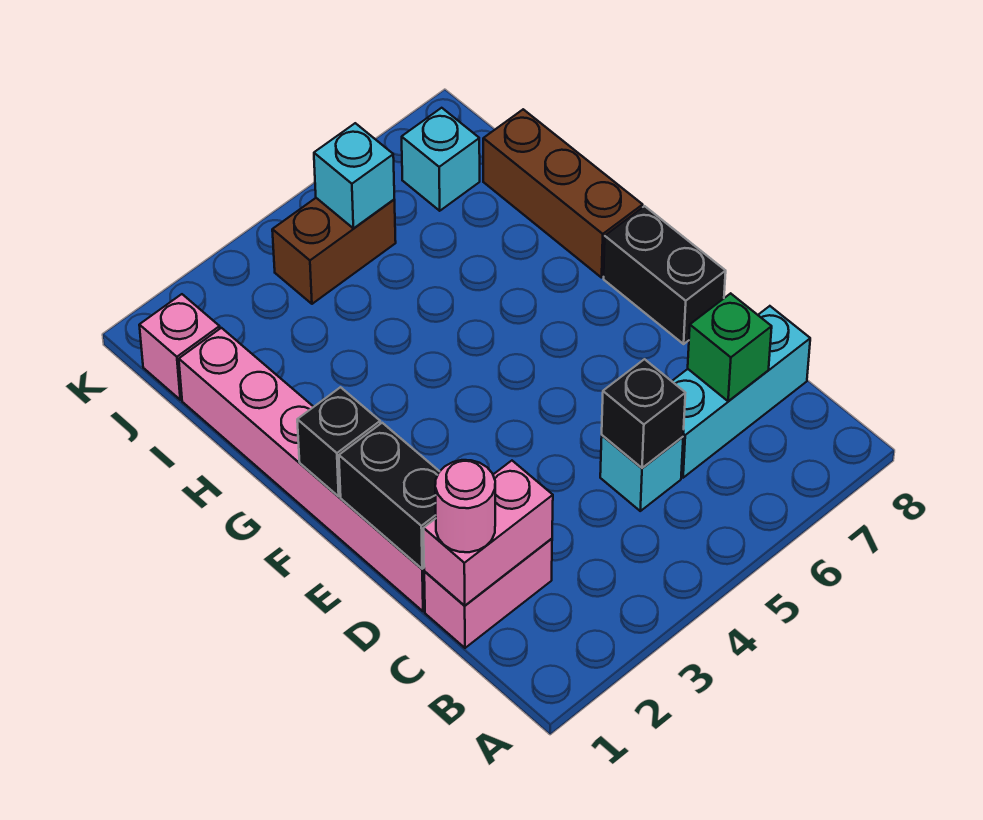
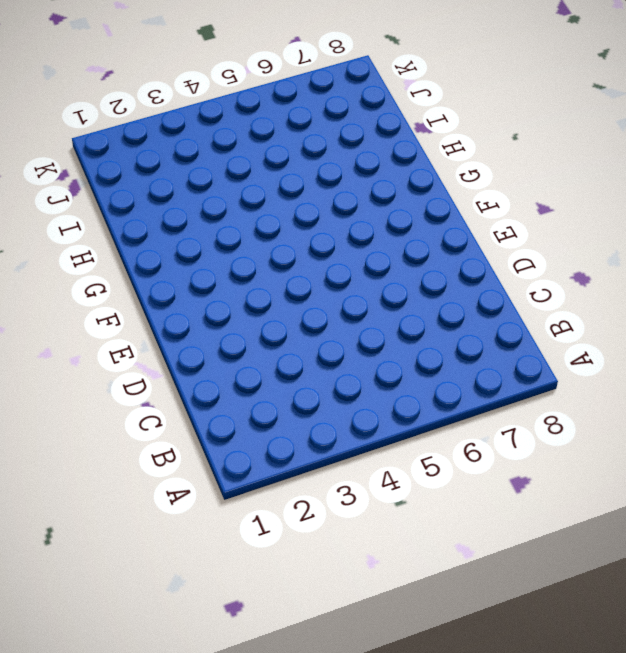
none -> pink 1x2 brick [424,539,552,648]
none -> cyan 1x1 brick [600,435,683,511]
none -> cyan 1x3 brick [672,306,810,478]

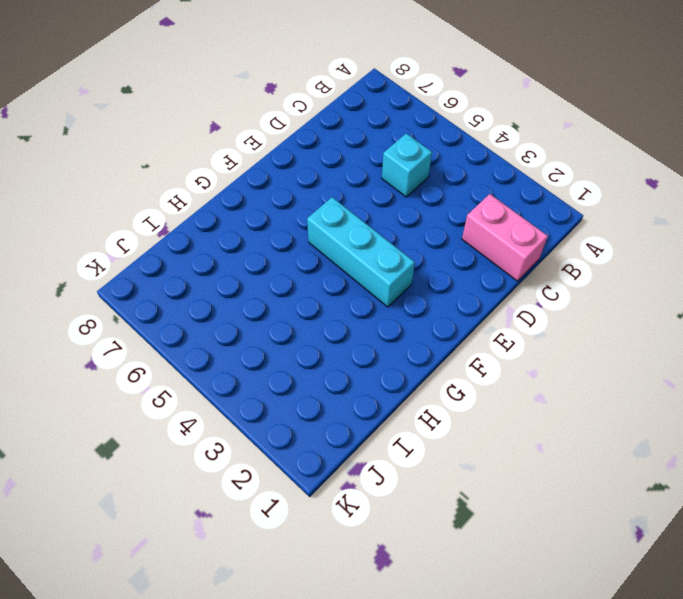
cyan 1x3 brick [307,197,415,307] -> cyan 1x3 brick moved to [672,306,810,478]
none -> pink 1x6 brick [179,328,425,611]
none -> black 1x2 brick [604,206,726,344]
none -> brown 1x3 brick [483,109,643,278]

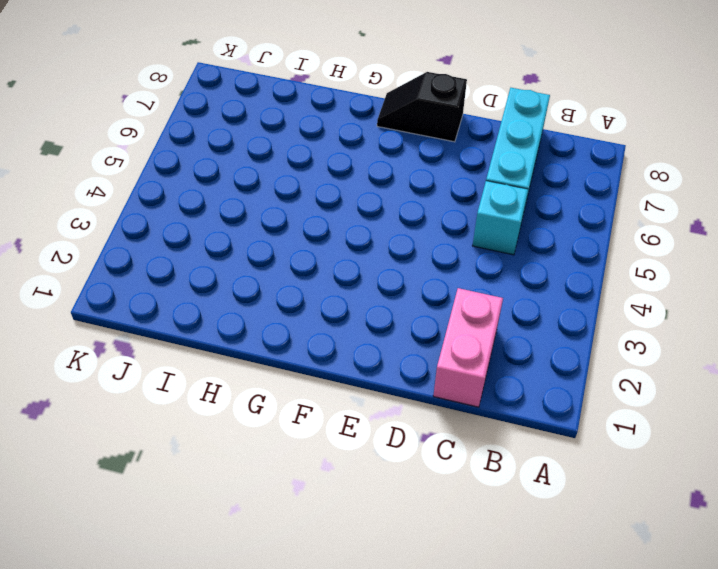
black 1x2 slope [377,72,467,142] -> black 1x2 brick [604,206,726,344]
none -> pink 1x6 brick [179,328,425,611]
none -> brown 1x3 brick [483,109,643,278]
none -> pink 1x1 brick [139,294,220,400]

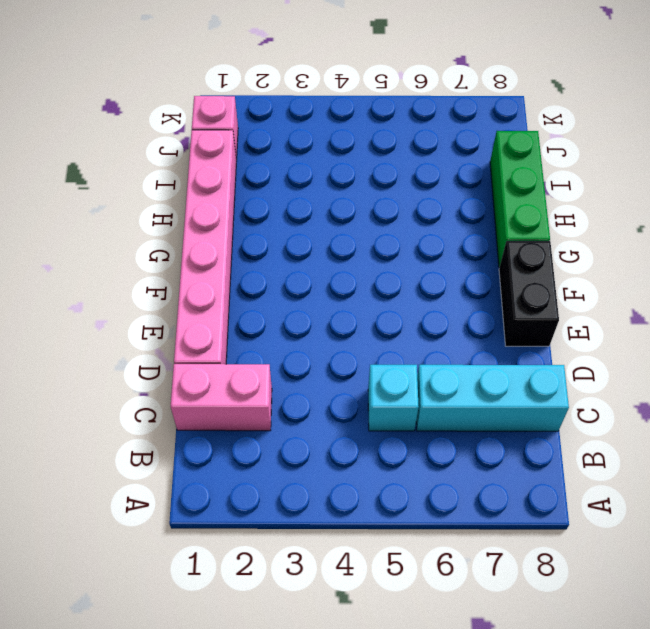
green 1x3 brick [490,131,550,268] -> brown 1x3 brick [483,109,643,278]
none -> brown 1x2 brick [272,198,396,304]
none -> cyan 1x1 brick [402,108,480,211]
none -> pink 1x2 brick [424,461,553,606]

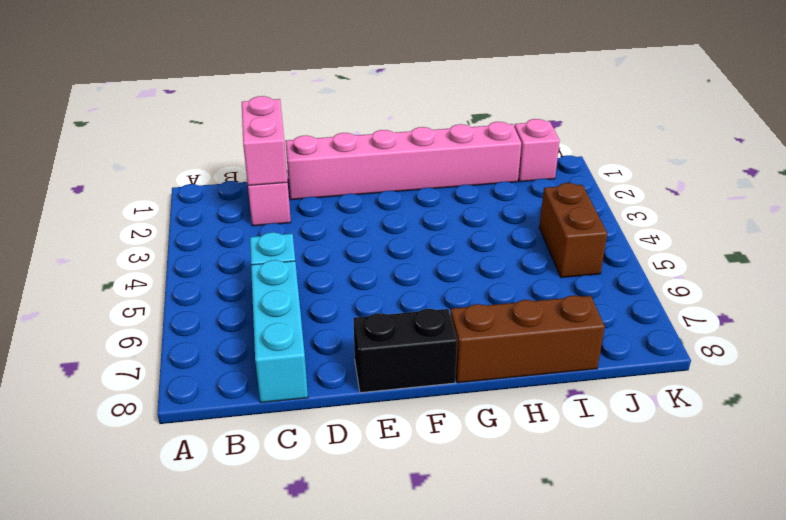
none -> cyan 1x1 brick [402,108,480,211]
none -> black 1x1 brick [602,359,685,468]
none -> green 1x1 brick [688,293,772,401]

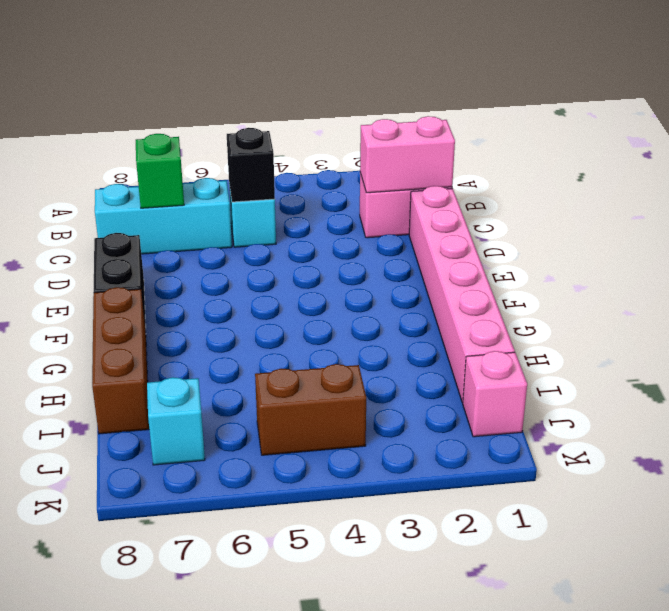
none -> black 1x2 brick [339,423,440,569]
none -> black 1x1 brick [297,387,380,497]
none -> cyan 1x1 brick [314,123,394,228]

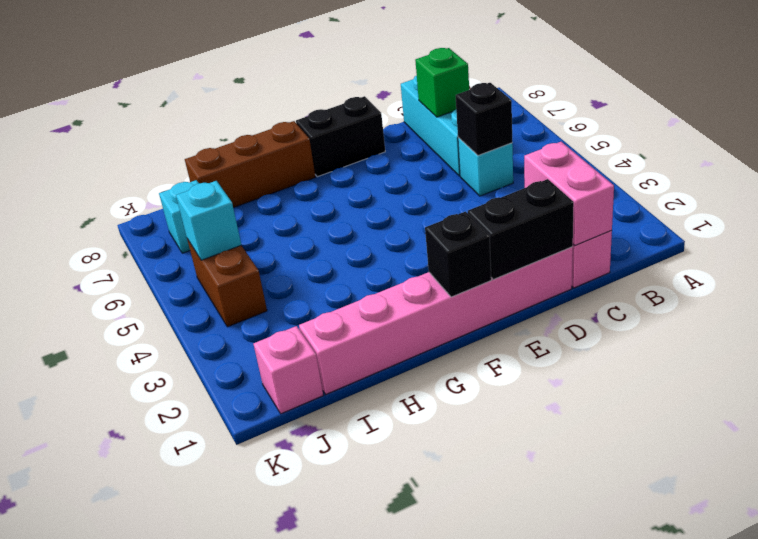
none -> pink 1x1 round brick [435,460,495,552]

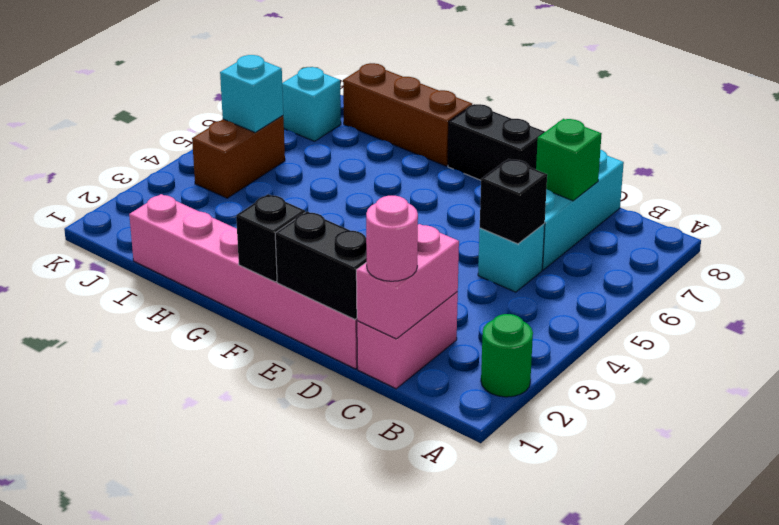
green 1x1 round brick [481,314,533,397] -> none
none -> pink 1x1 brick [139,294,220,400]

